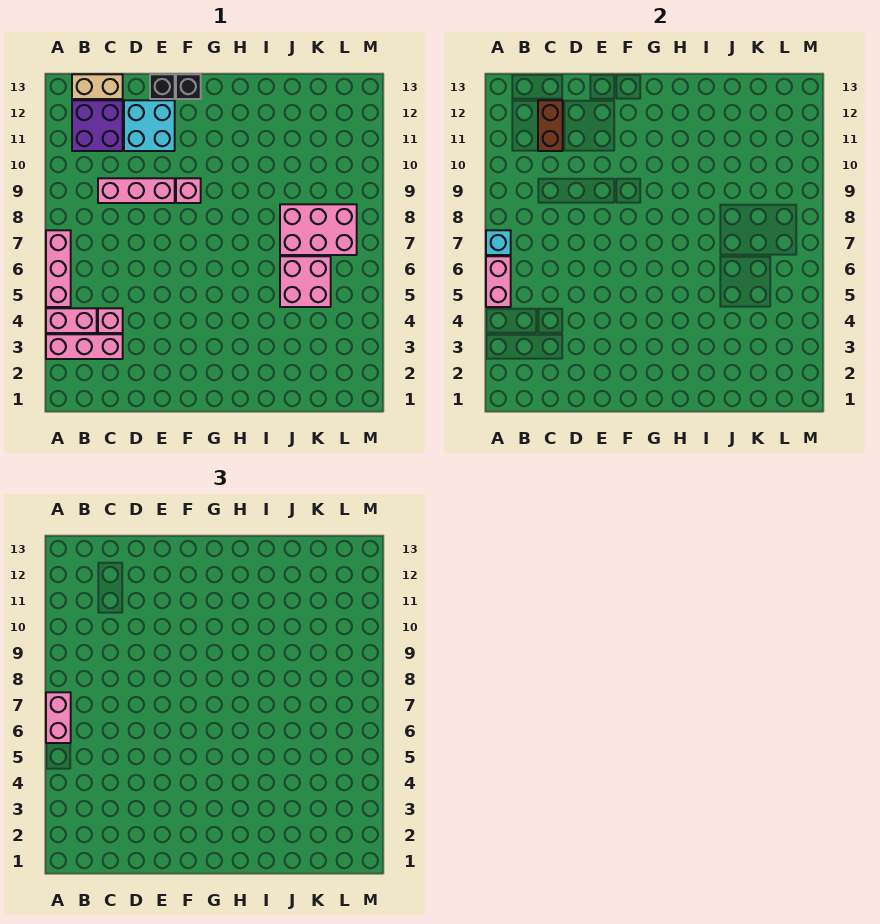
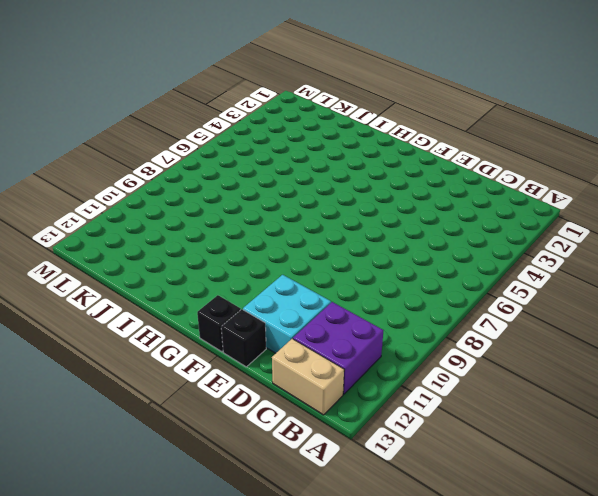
none -> pink 1x3 brick [46,334,123,359]
none -> pink 1x2 brick [46,308,97,333]
none -> pink 1x3 brick [46,230,71,307]

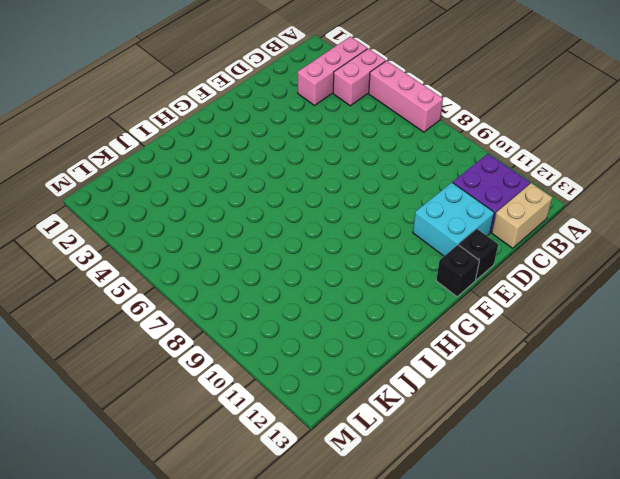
none -> pink 1x1 brick [98,308,123,333]
none -> pink 1x3 brick [98,178,175,203]
none -> pink 1x1 brick [176,178,201,203]

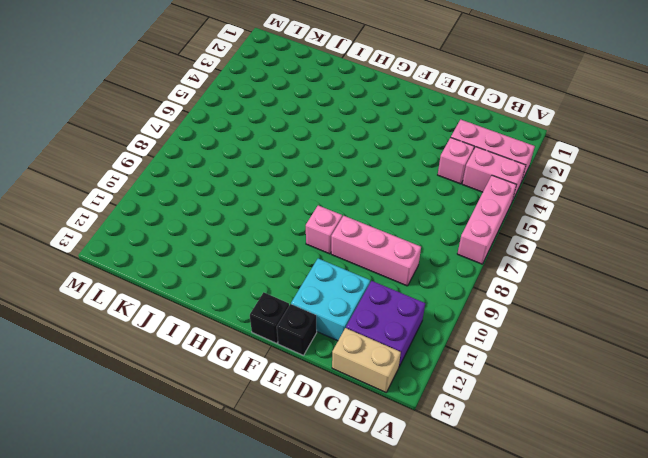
none -> pink 2x2 brick [280,256,331,307]
none -> pink 2x3 brick [280,204,357,255]
none -> pink 1x2 brick [486,256,511,307]

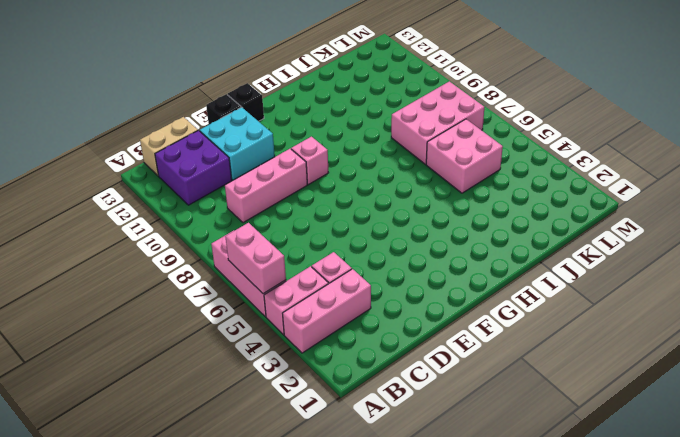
none -> cyan 1x1 brick [486,230,511,255]
none -> brown 1x2 brick [538,100,563,151]
none -> pink 1x2 brick [46,692,71,743]

